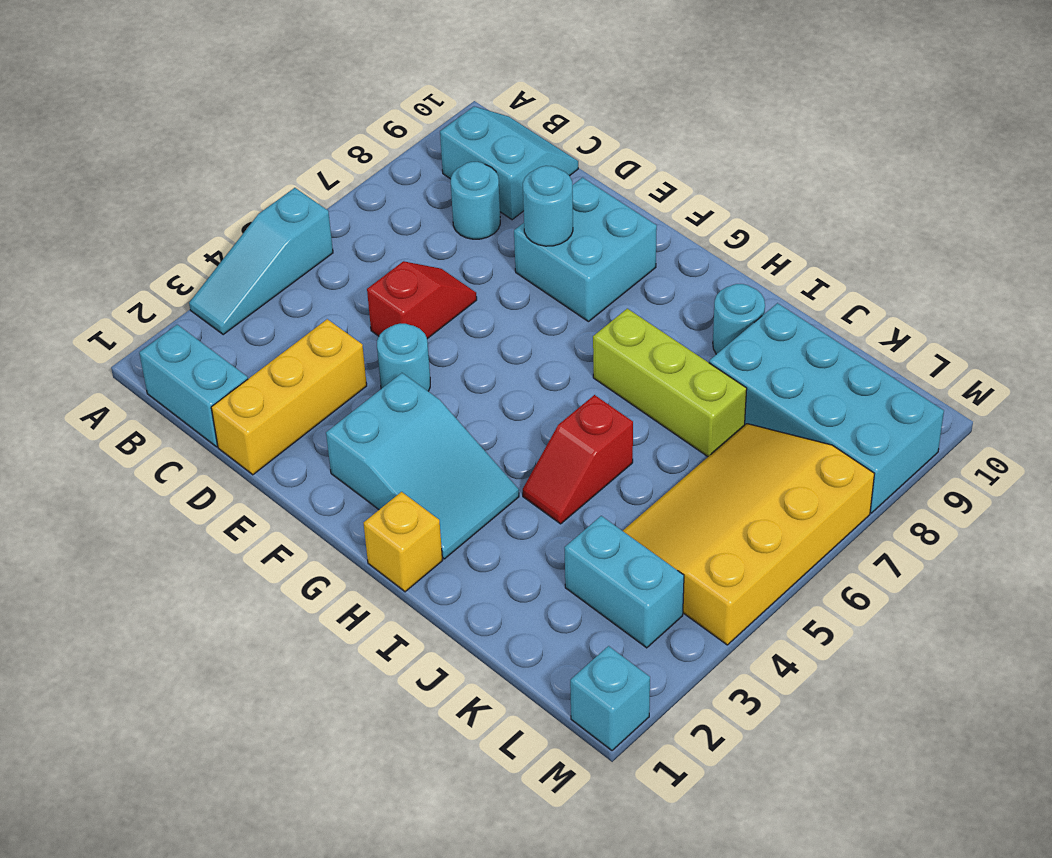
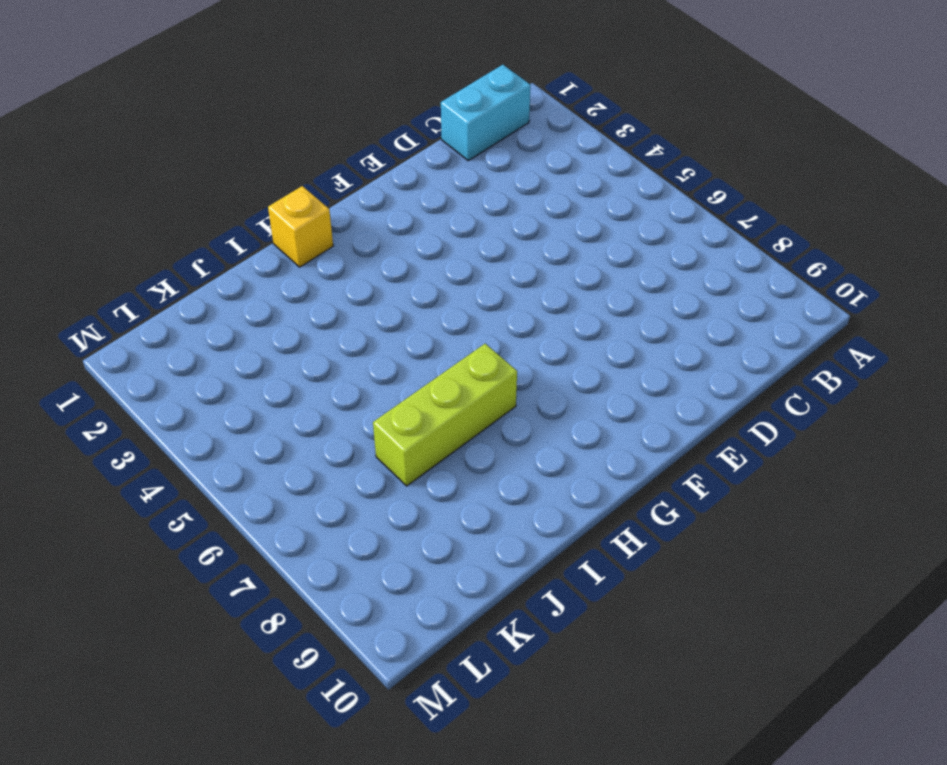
none -> cyan 1x3 slope [189,188,333,335]
none -> cyan 2x2 slope [440,107,578,220]
none -> cyan 1x1 round brick [451,162,500,239]

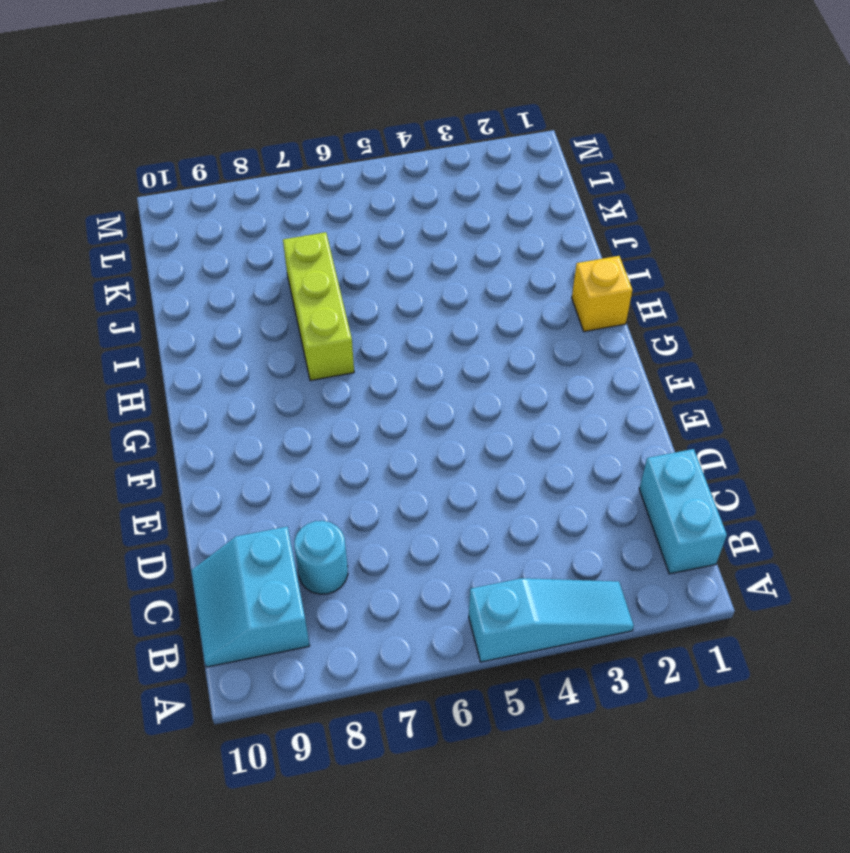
none -> yellow 1x3 brick [211,319,367,475]
none -> red 1x2 slope [367,261,477,339]
none -> cyan 1x1 round brick [377,324,430,391]

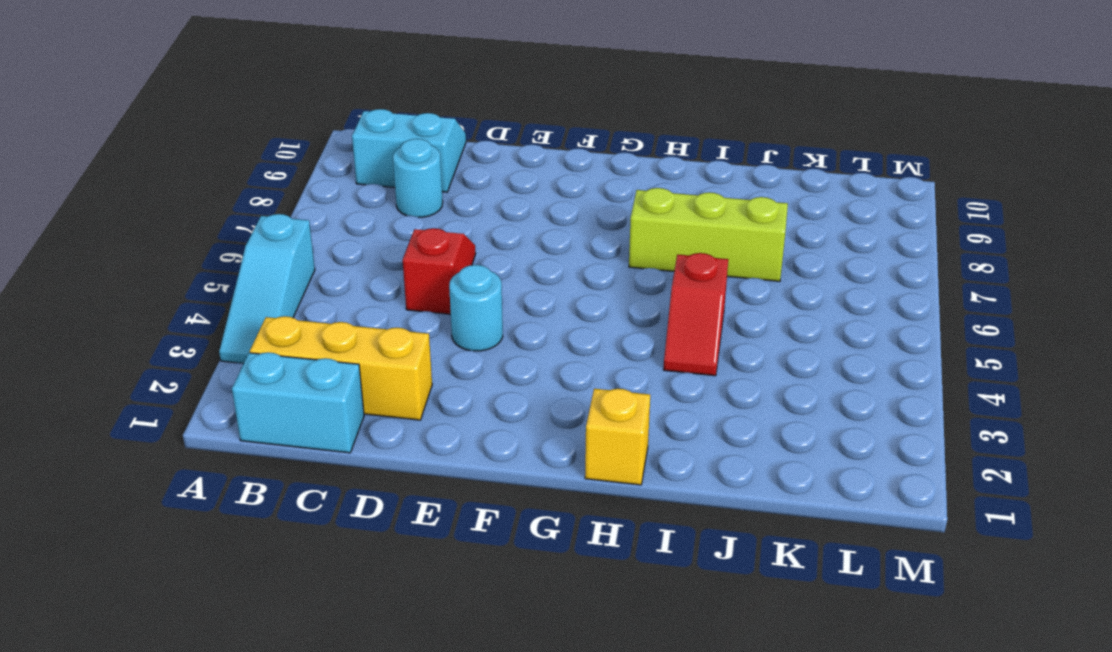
yellow 1x3 brick [250,316,432,420] -> yellow 1x3 brick turned to [211,319,367,475]
none -> cyan 2x2 brick [514,178,657,322]
none -> cyan 2x3 slope [326,373,519,559]
none -> cyan 1x1 round brick [713,284,765,354]

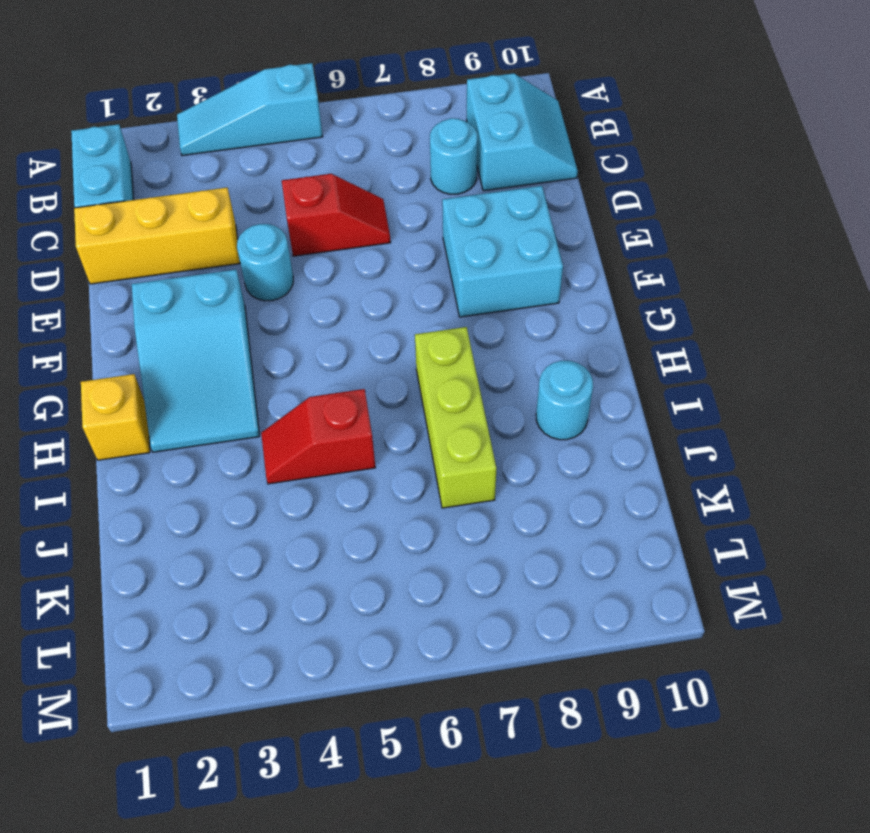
none -> cyan 2x4 brick [709,303,944,513]
none -> cyan 1x2 brick [564,516,684,648]
none -> yellow 3x4 slope [623,424,874,645]

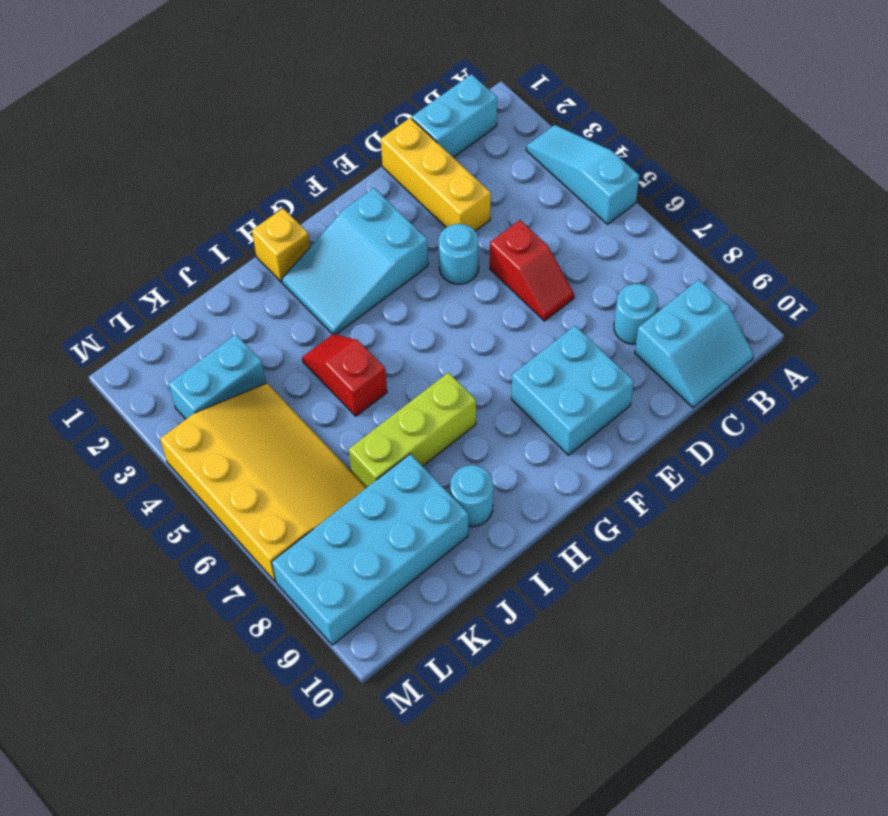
none -> cyan 1x1 brick [570,646,650,751]
none -> cyan 1x1 round brick [523,166,573,246]

